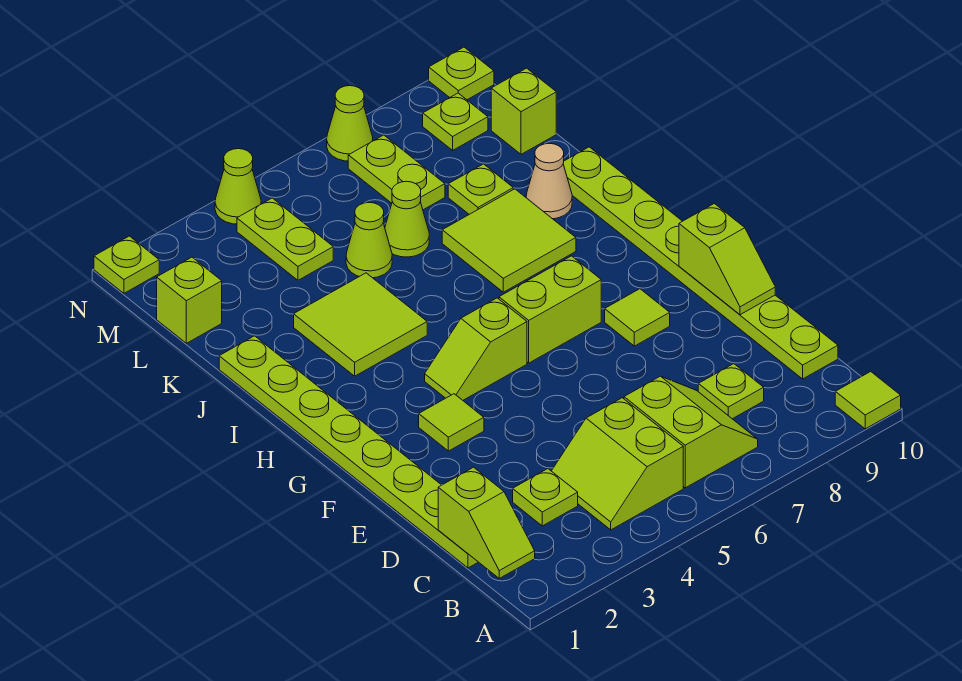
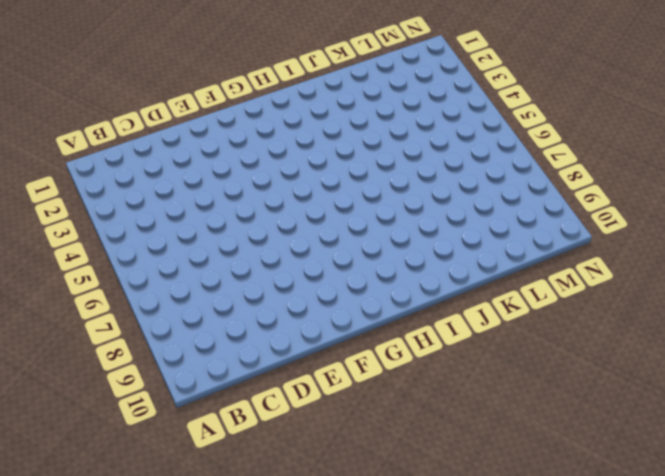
none -> lime 1x1 tile [835,372,901,429]
none -> lime 2x2 slope [552,398,683,530]
none -> lime 2x2 slope [624,376,758,488]

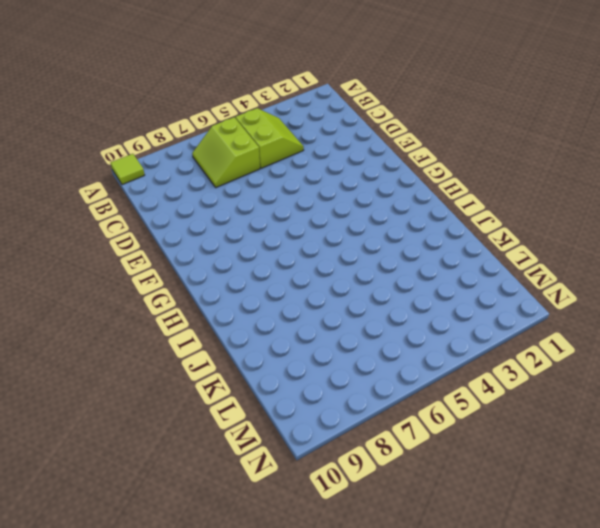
none -> lime 1x8 plate [219,336,478,568]
none -> lime 1x1 plate [513,469,578,526]
none -> lime 1x1 plate [698,364,764,419]

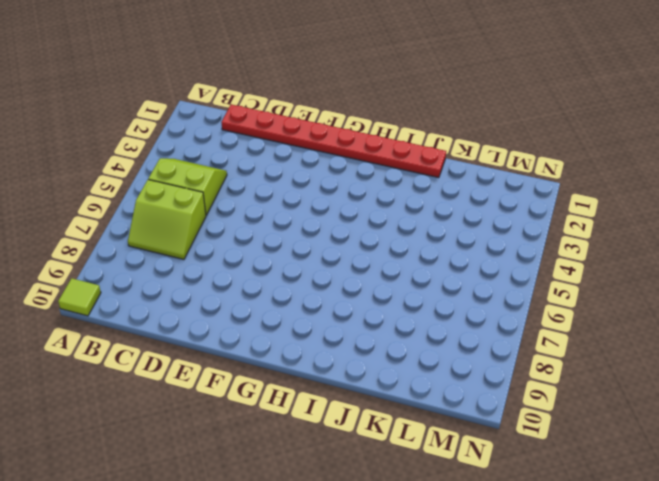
red 1x8 plate [221,104,446,178] -> lime 1x8 plate [219,336,478,568]
none -> lime 1x1 plate [513,469,578,526]
none -> lime 1x1 plate [698,364,764,419]
none -> lime 1x8 plate [563,147,838,379]

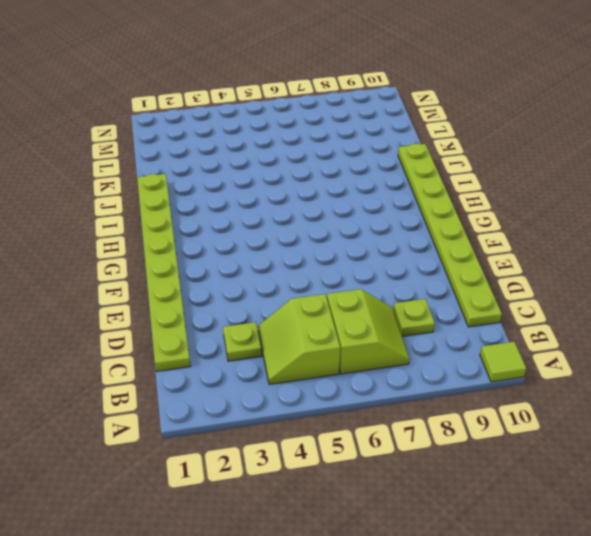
none -> lime 1x1 tile [419,394,484,451]
none -> lime 1x1 tile [605,289,670,346]
none -> lime 1x2 slope [425,298,527,400]

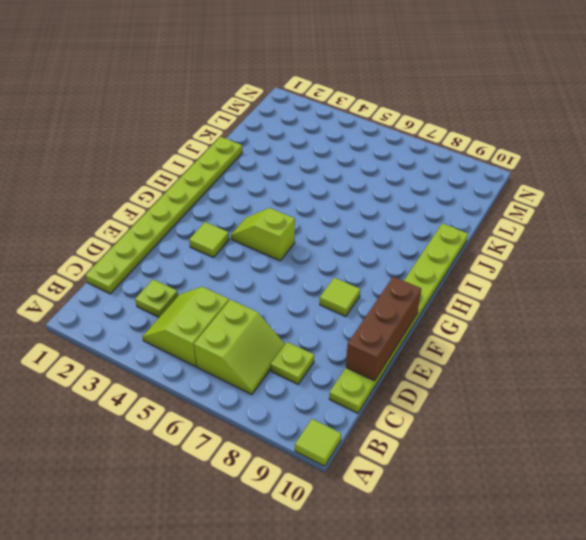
brown 1x3 brick [346,277,421,381] -> lime 1x2 slope [679,204,775,315]
none -> lime 1x2 brick [499,256,601,363]
none -> lime 2x2 tile [294,273,427,376]
none -> lime 2x2 tile [442,189,576,292]

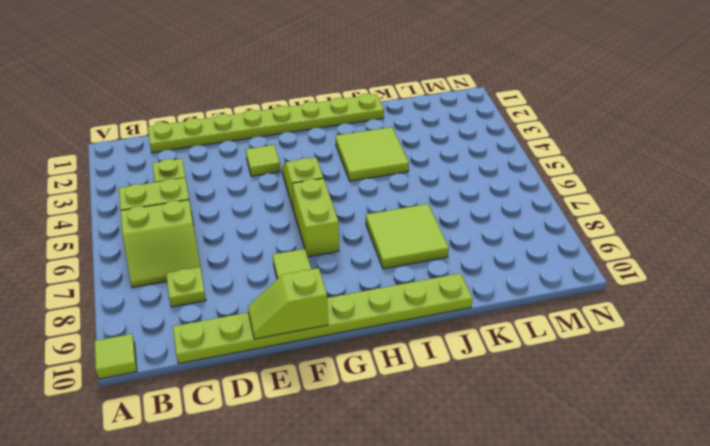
none -> tan 1x1 cone [526,143,572,219]
none -> lime 1x1 cone [346,202,392,278]
none -> lime 1x1 cone [385,181,429,257]

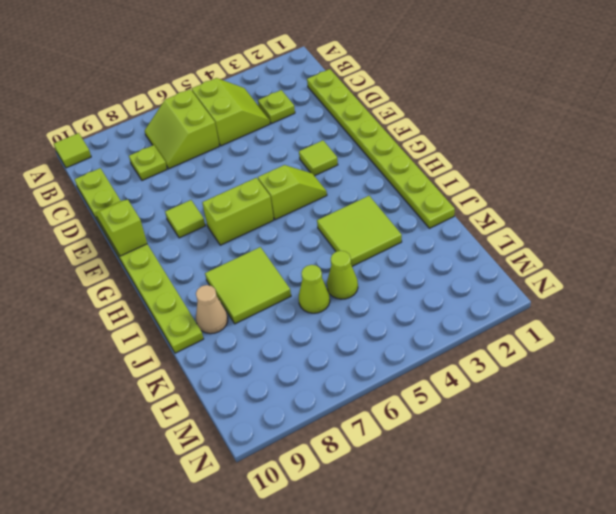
none -> lime 1x1 plate [448,164,513,214]
none -> lime 1x1 brick [157,257,222,343]
none -> lime 1x2 plate [237,198,333,280]

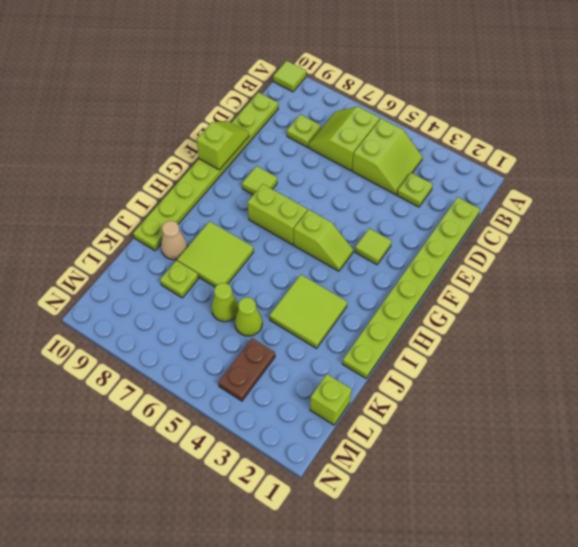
brown 1x2 plate [218,338,275,401] -> lime 1x2 plate [237,198,333,280]
none -> lime 1x2 plate [348,135,445,210]
none -> lime 1x1 brick [491,68,556,154]
none -> lime 1x1 plate [423,93,488,150]

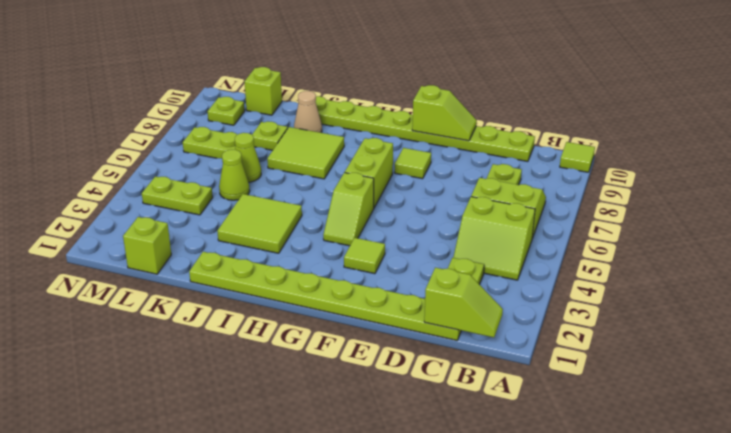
none -> lime 1x1 plate [94,236,159,293]
none -> lime 1x1 cone [215,149,261,224]
none -> lime 1x1 cone [327,86,373,161]

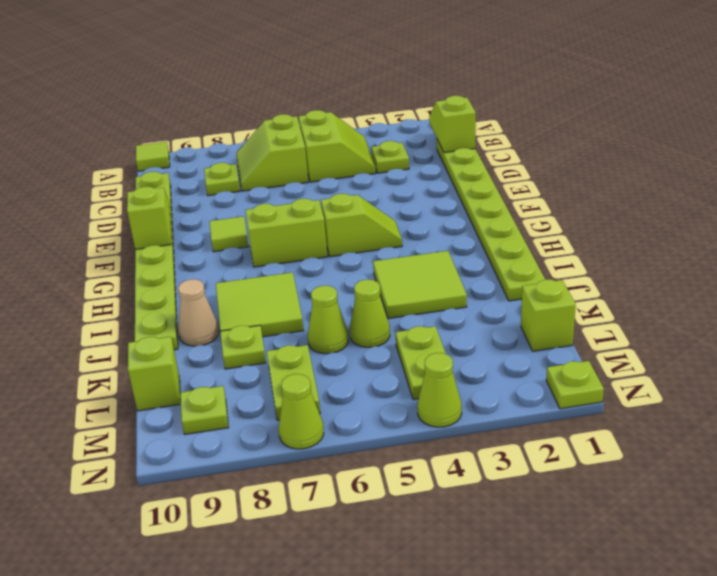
none -> lime 1x1 tile [419,394,484,451]
none -> lime 1x1 plate [429,47,494,100]

